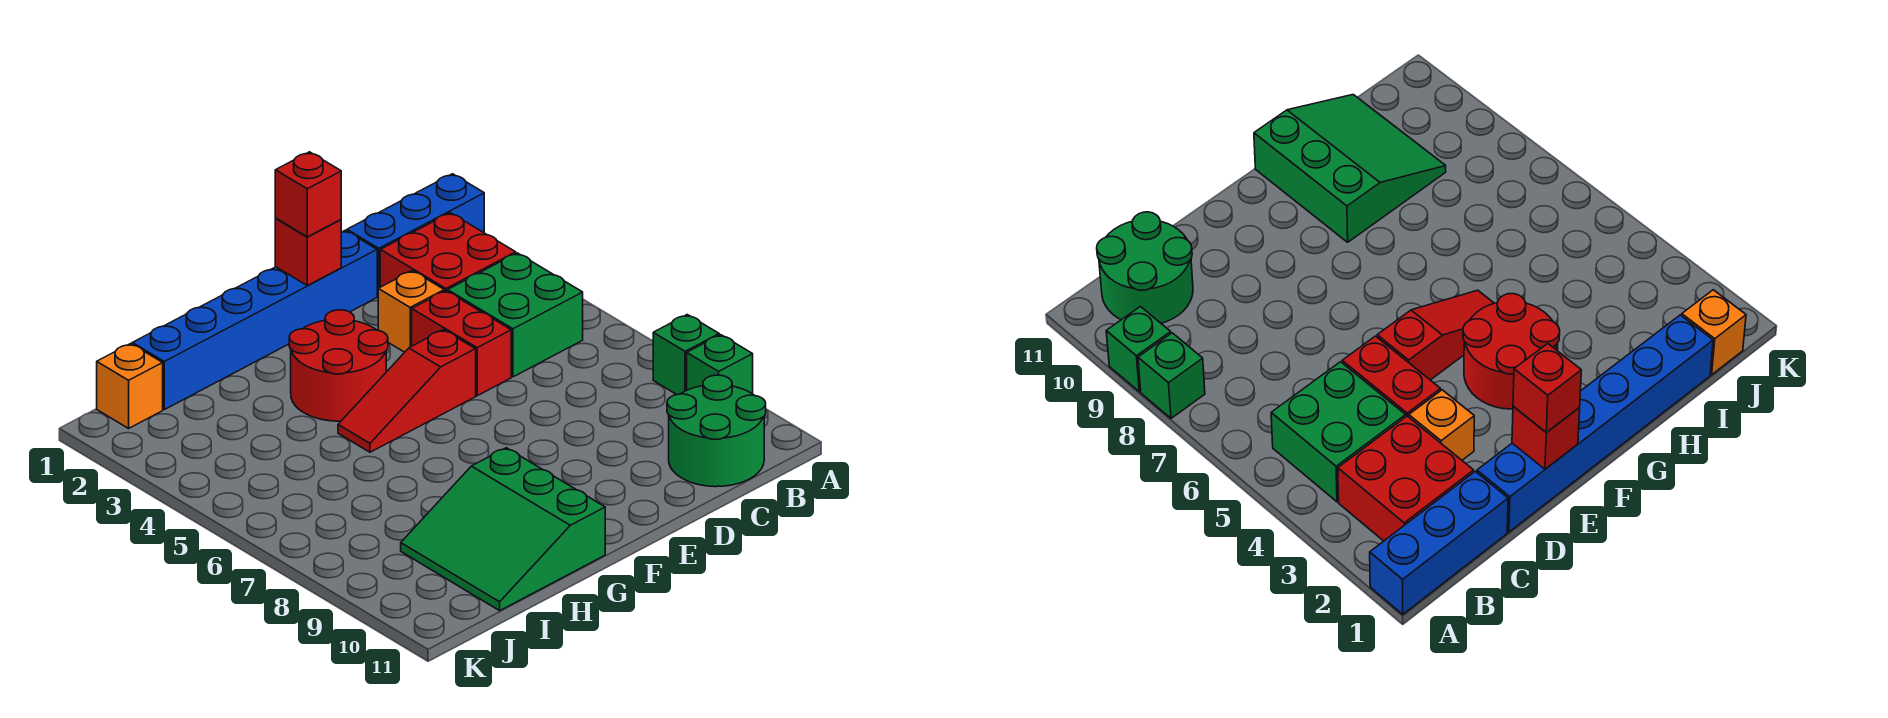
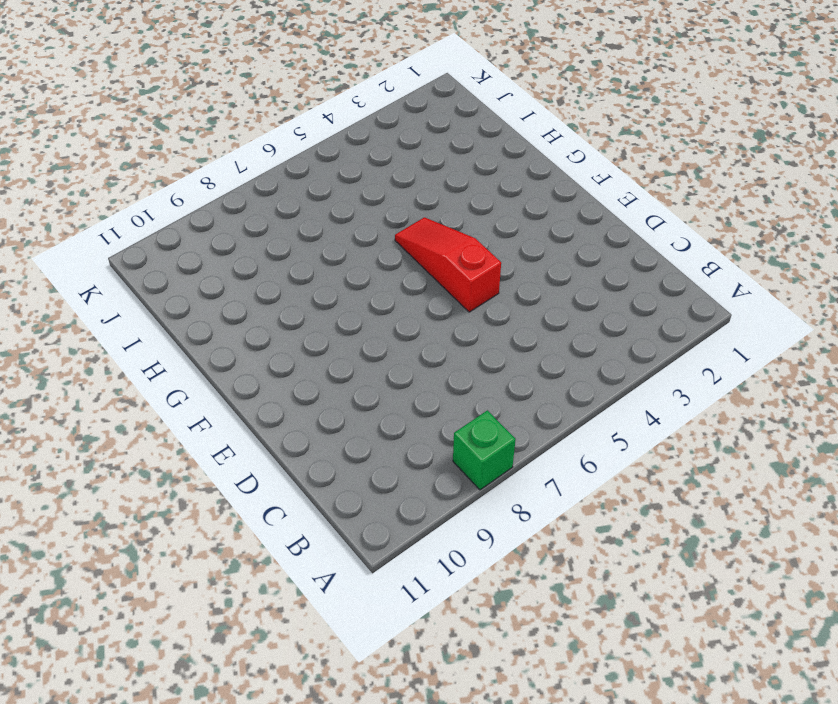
none -> blue 1x3 brick [347,174,484,296]
none -> green 1x1 brick [687,335,753,394]
none -> red 2x2 brick [380,213,516,291]

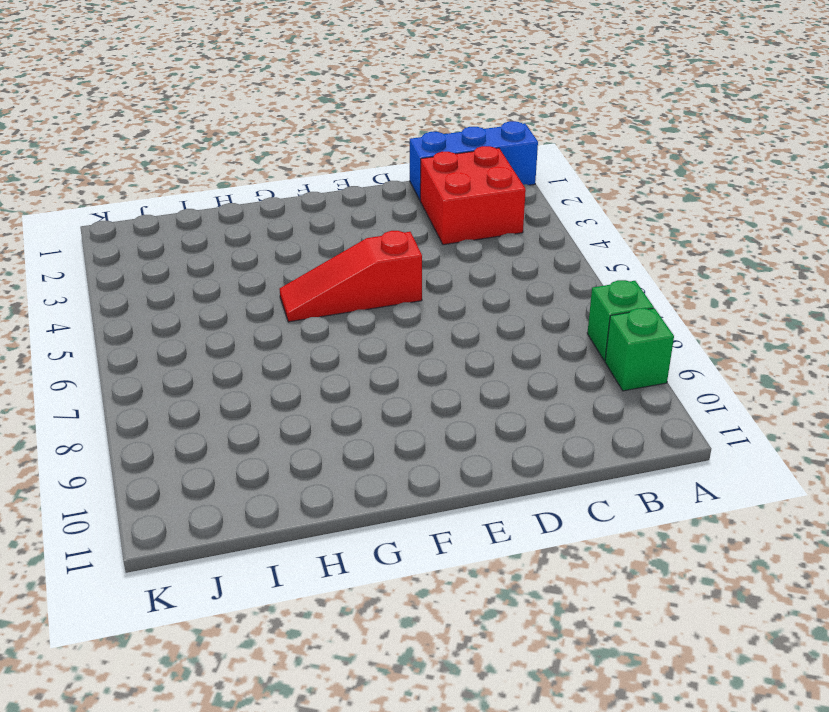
none -> green 2x2 brick [448,253,583,377]
none -> green 2x2 round brick [667,375,766,487]
none -> blue 1x6 brick [132,230,377,410]

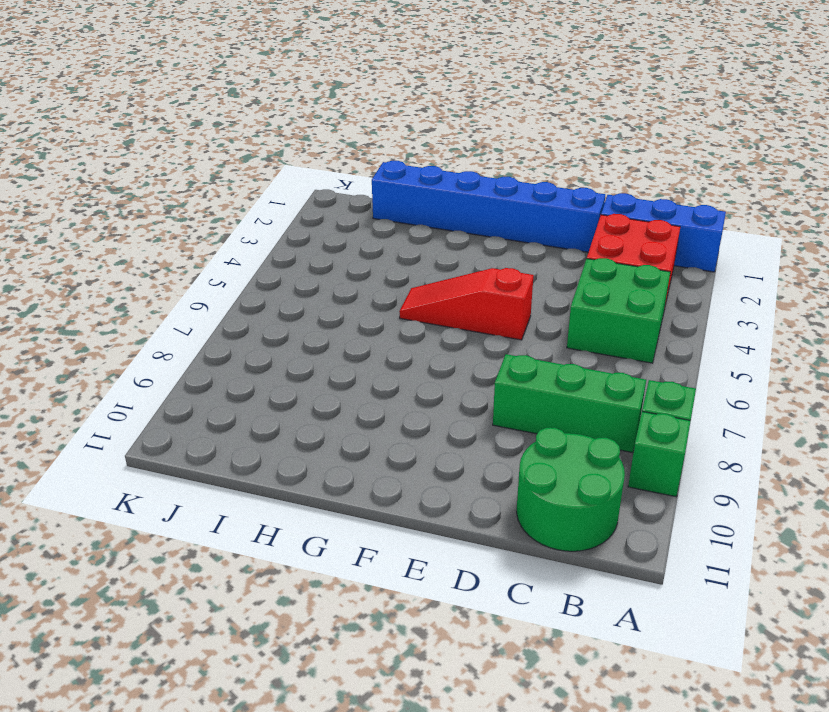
green 1x3 brick [493,354,646,453] -> none
none -> orange 1x1 brick [378,271,444,352]
none -> red 1x2 brick [412,291,511,396]
none -> red 2x2 round brick [289,310,388,421]

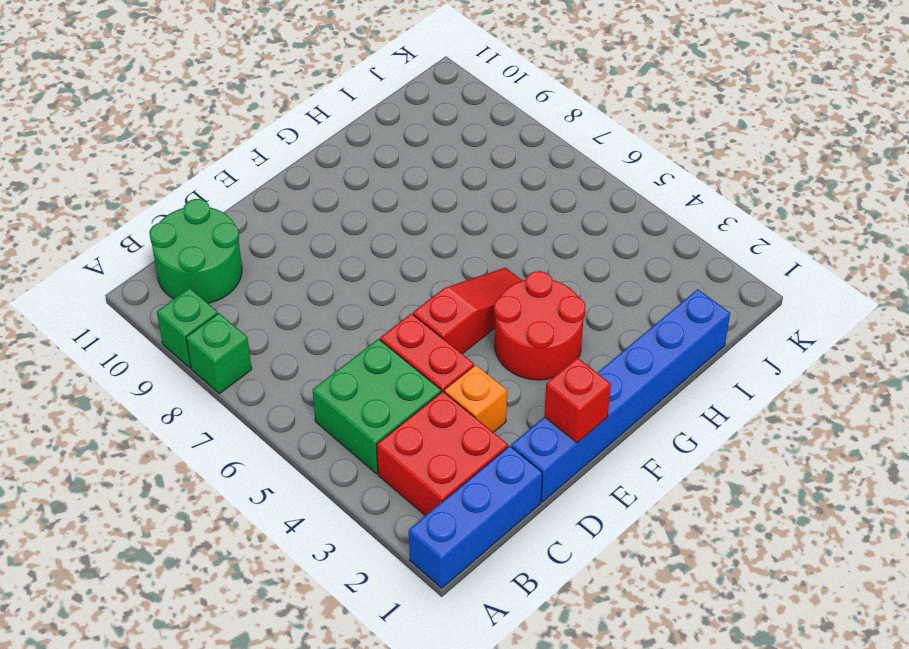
none -> green 3x3 slope [401,448,605,610]
none -> orange 1x1 brick [97,344,163,428]
none -> red 1x1 brick [275,152,341,237]

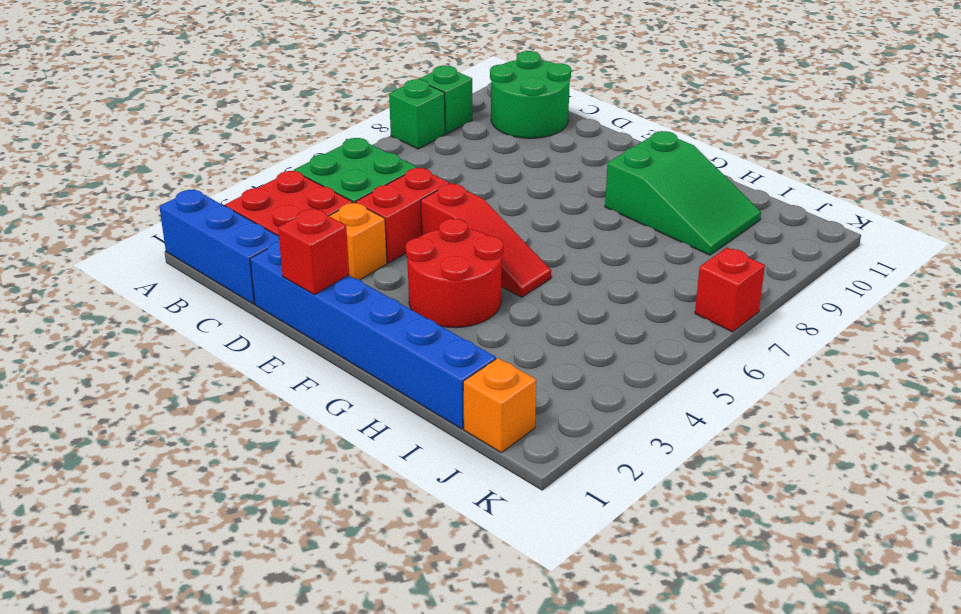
green 2x3 slope [605,131,761,255] -> green 3x3 slope [401,448,605,610]
red 1x1 brick [695,248,765,332] -> red 1x1 brick moved to [275,152,341,237]

